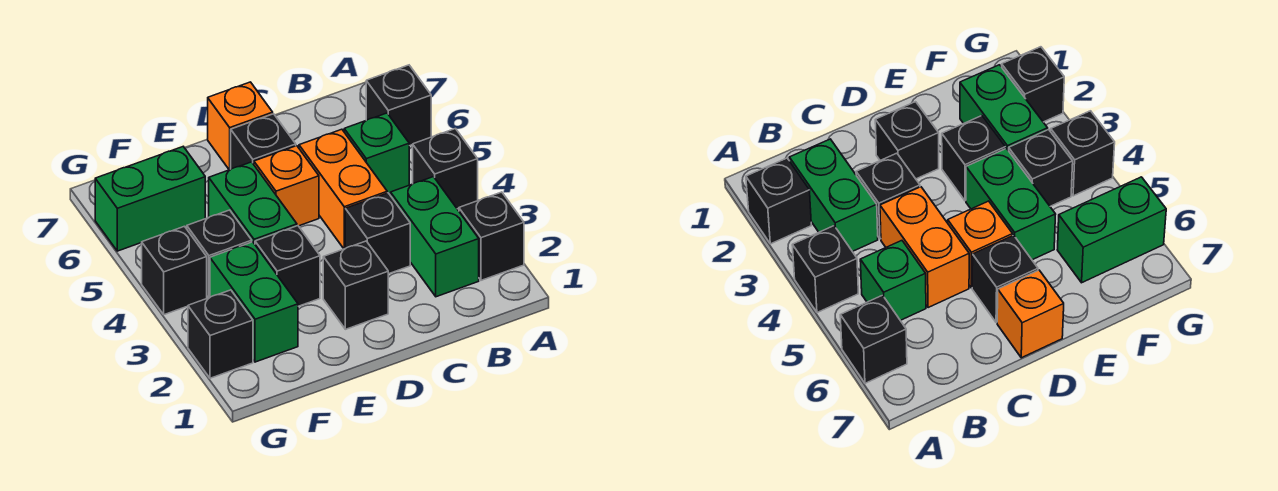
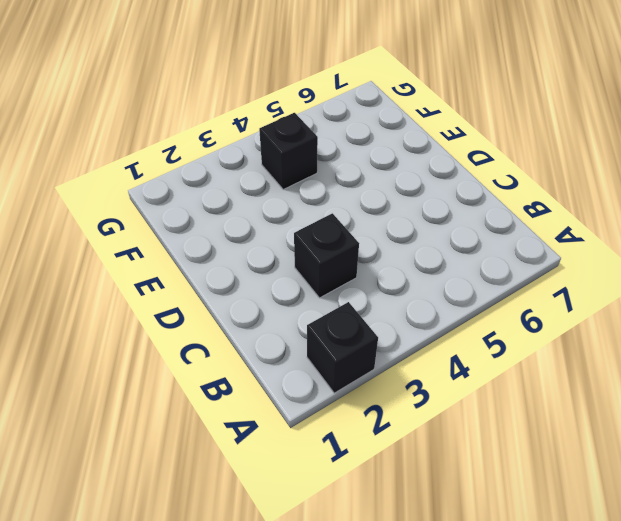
none -> black 1x1 brick [413,129,478,209]
none -> black 1x1 brick [366,65,431,146]
none -> green 1x2 brick [391,177,479,297]

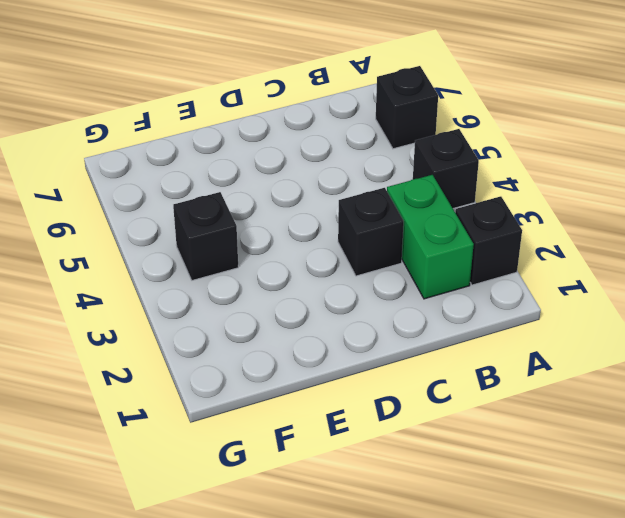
none -> green 1x1 brick [344,113,409,193]
none -> orange 1x2 brick [299,129,387,249]
none -> black 1x1 brick [323,241,388,329]

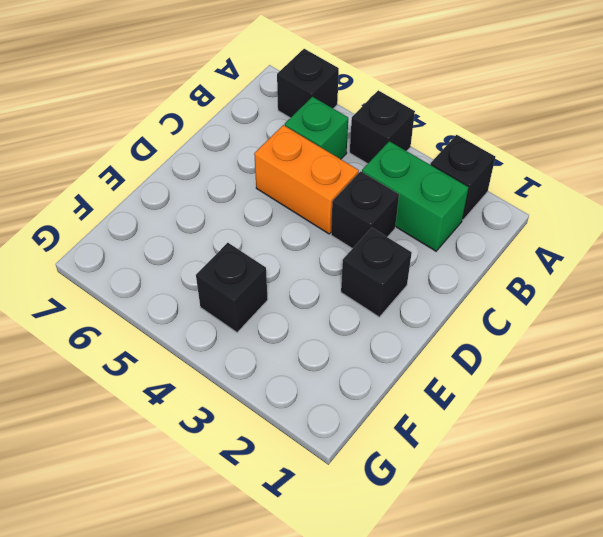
none -> orange 1x1 brick [254,146,319,226]
none -> black 1x1 brick [231,114,296,169]
none -> orange 1x1 brick [208,82,273,170]

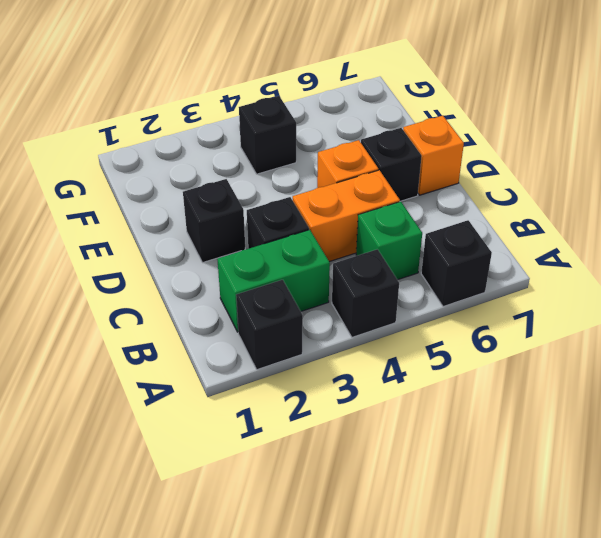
none -> black 1x1 brick [255,226,320,306]
none -> green 1x2 brick [209,162,297,244]
none -> green 1x2 brick [210,242,298,362]

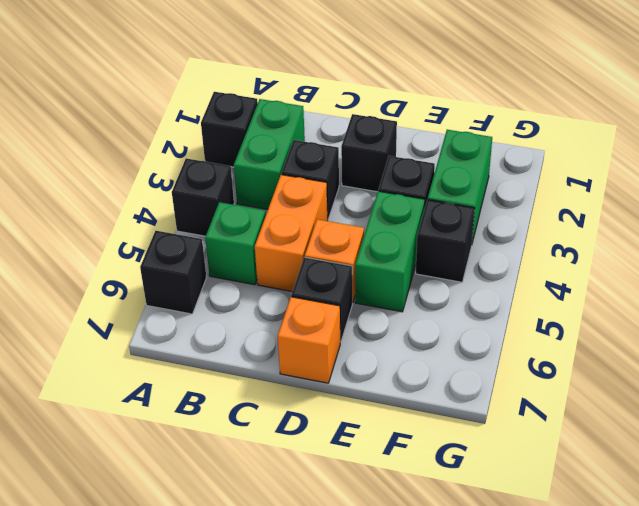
none -> green 1x2 brick [95,147,205,251]
none -> black 1x1 brick [188,290,253,378]
none -> black 1x1 brick [142,226,207,315]

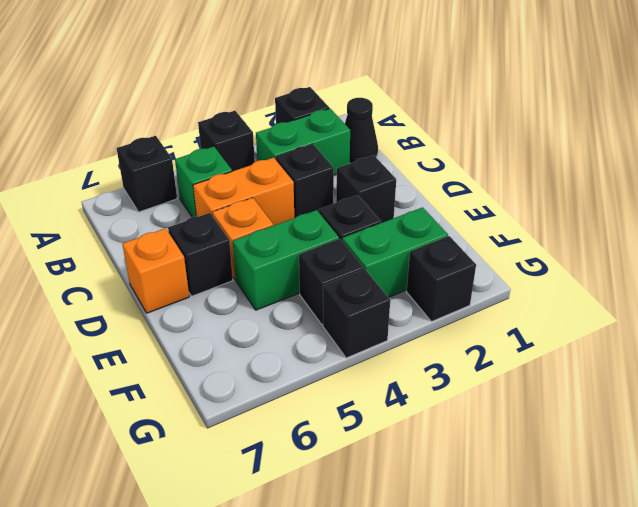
black 1x1 cone [345,98,378,163] -> none
none -> green 1x2 brick [95,147,205,251]

